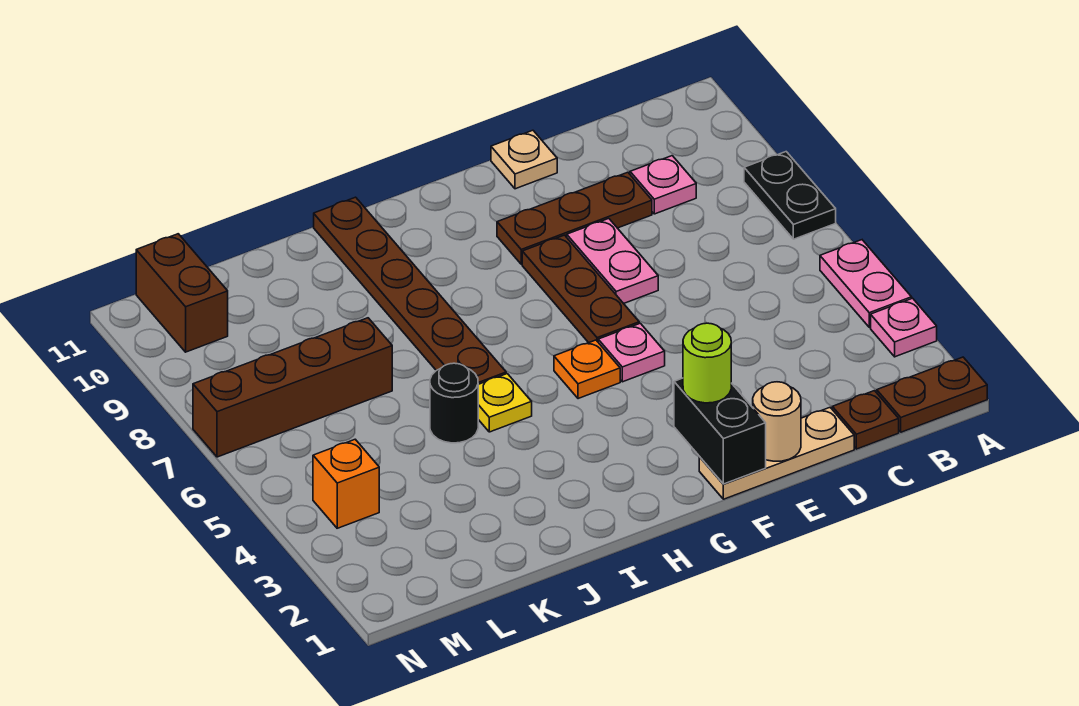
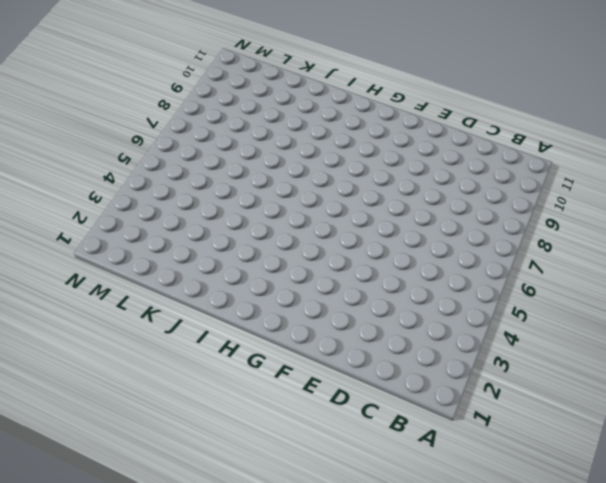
none -> brown 1x2 plate [877,357,987,432]
none -> pink 1x1 plate [871,298,937,357]
none -> pink 1x2 plate [820,240,912,327]

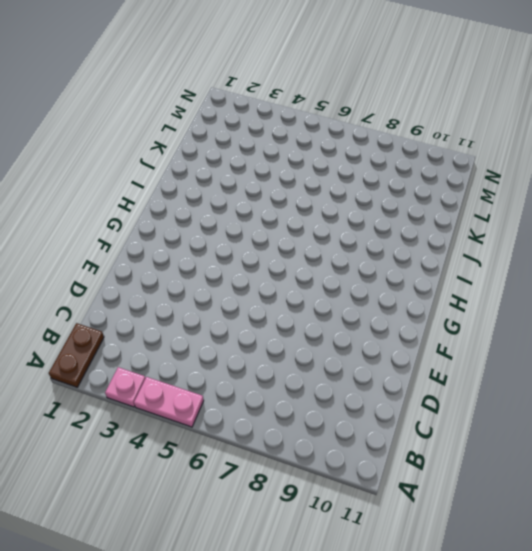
none -> black 1x2 plate [744,152,836,239]
none -> brown 1x1 plate [832,391,899,449]
none -> pink 1x1 plate [630,156,696,214]

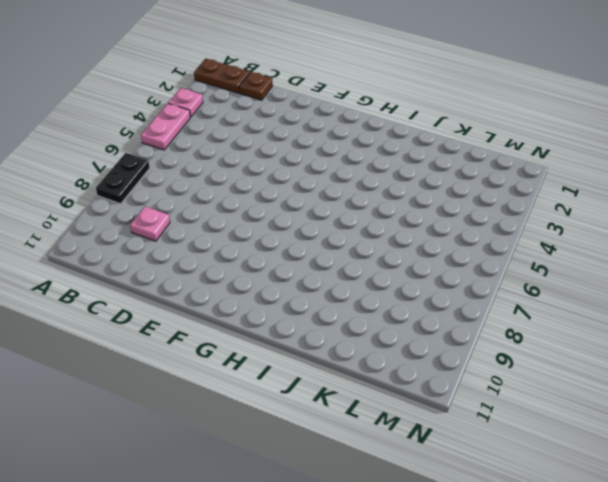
none -> tan 1x3 plate [699,408,854,499]
none -> brown 1x3 plate [497,172,652,264]
none -> pink 1x2 plate [567,219,658,304]

